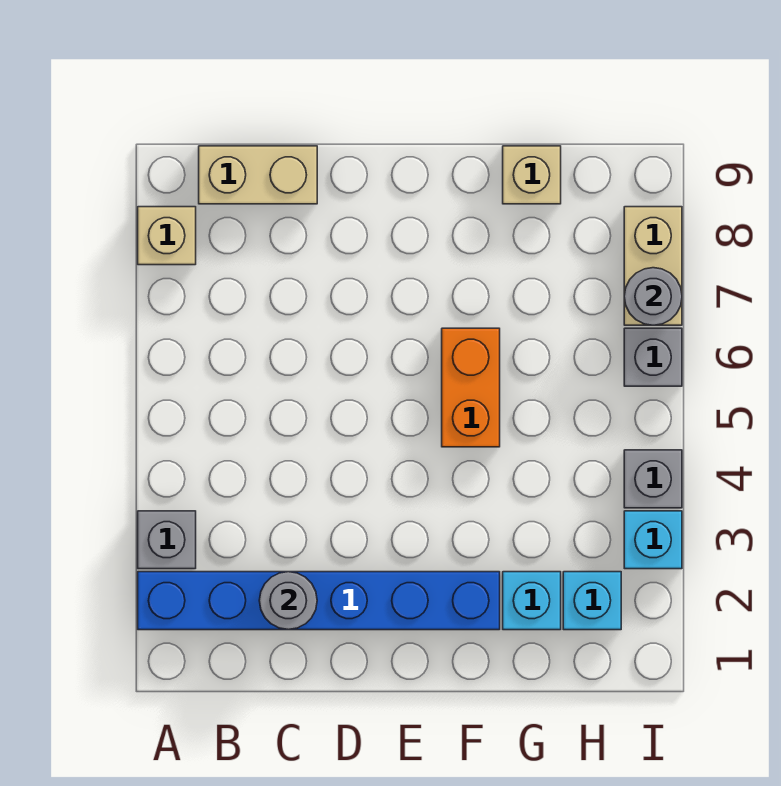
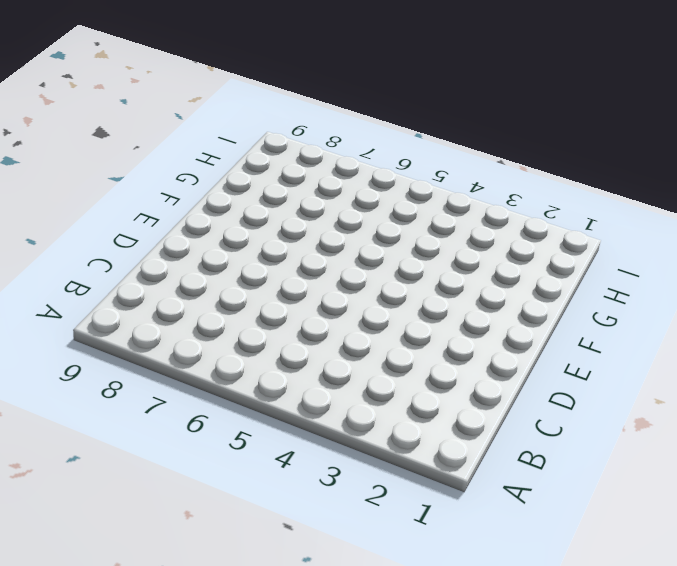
none -> blue 1x6 brick [138,572,500,630]
none -> grey 1x1 brick [138,511,196,569]
none -> tan 1x1 brick [138,207,196,265]

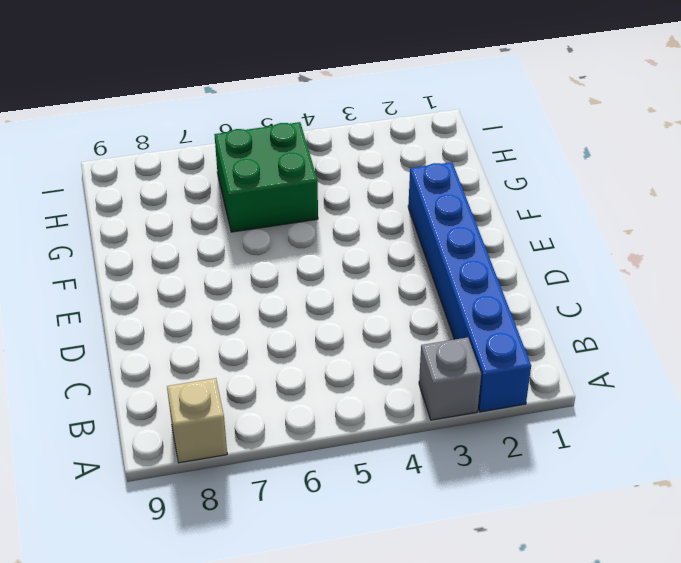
green 2x2 brick [214,122,318,232] -> none
none -> tan 1x2 brick [199,146,317,204]
none -> orange 1x2 brick [442,328,500,447]
none -> cyan 1x1 brick [503,572,561,630]

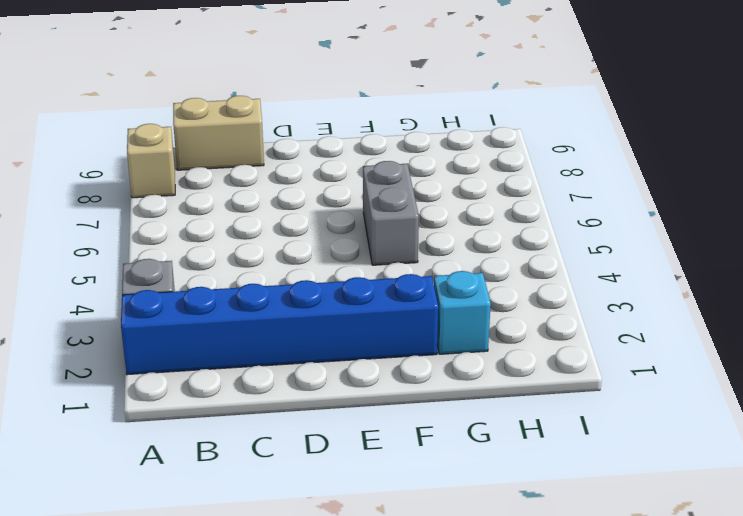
grey 1x2 brick [363,161,419,265] -> orange 1x2 brick [442,328,500,447]
none -> tan 1x1 brick [503,146,561,204]
none -> cyan 1x1 brick [563,572,621,630]
none -> cyan 1x1 brick [624,511,682,569]

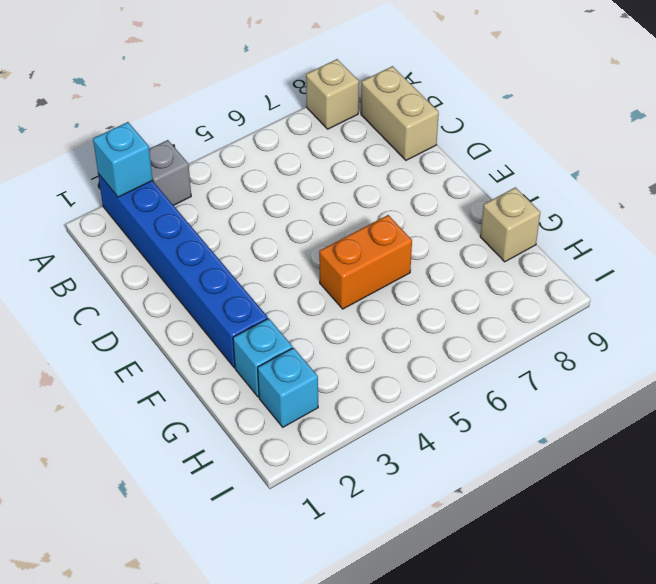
cyan 1x1 brick [93,122,153,197] -> cyan 1x1 brick moved to [624,511,682,569]
none -> grey 1x1 brick [624,450,682,508]
none -> grey 1x1 brick [624,328,682,386]
none -> tan 1x2 brick [624,207,682,325]

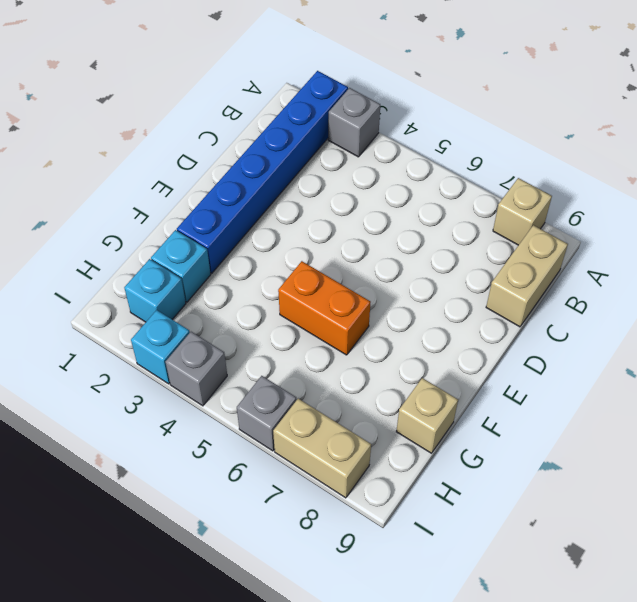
none -> grey 1x1 round brick [259,572,317,630]
none -> grey 1x1 round brick [624,268,682,325]

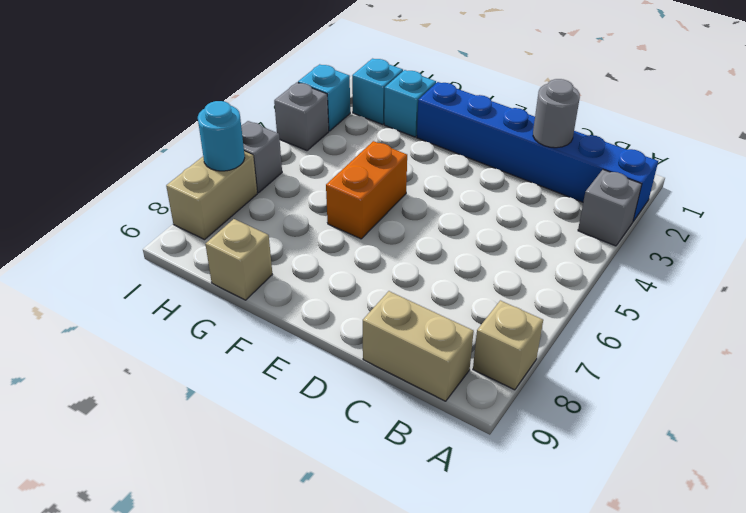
cyan 1x1 round brick [198,101,245,171] -> grey 1x1 round brick [624,268,682,325]

